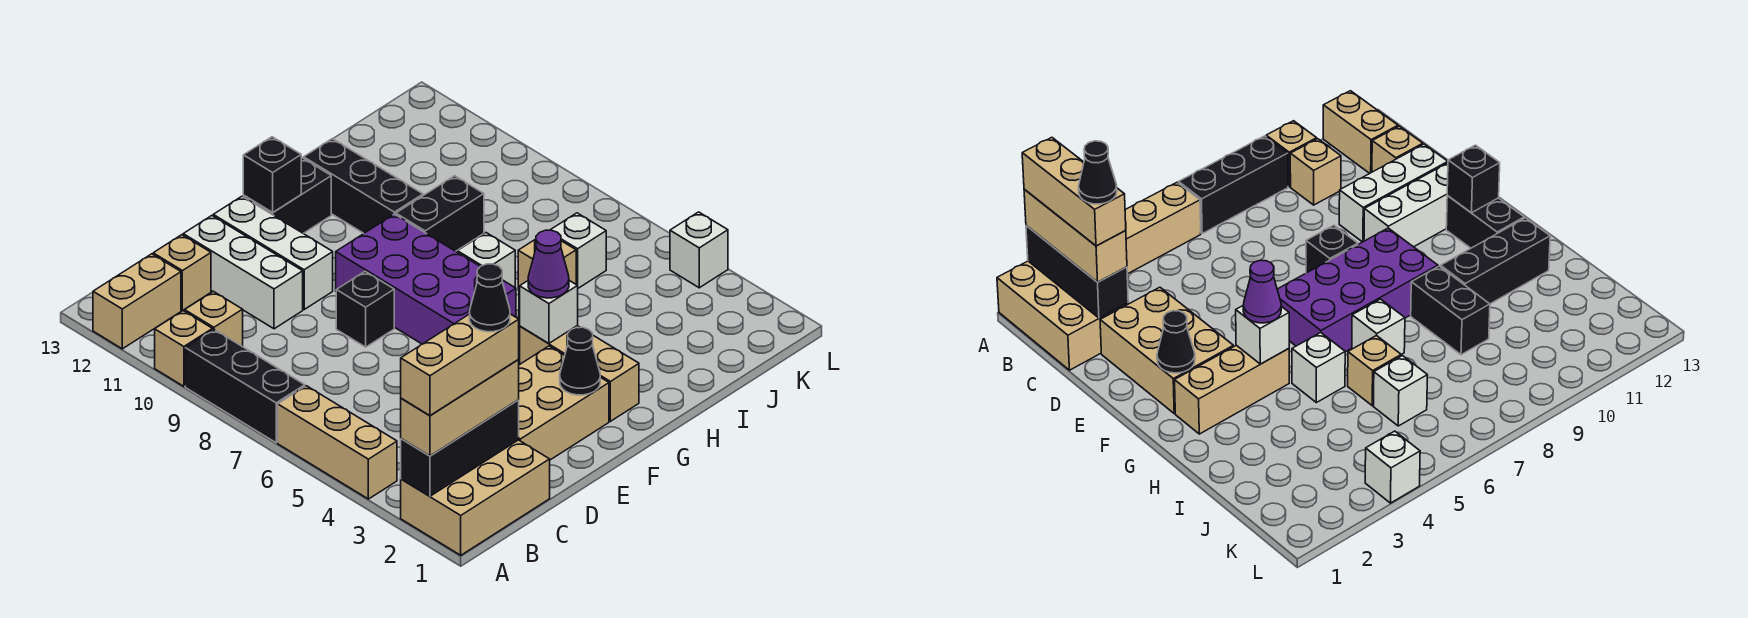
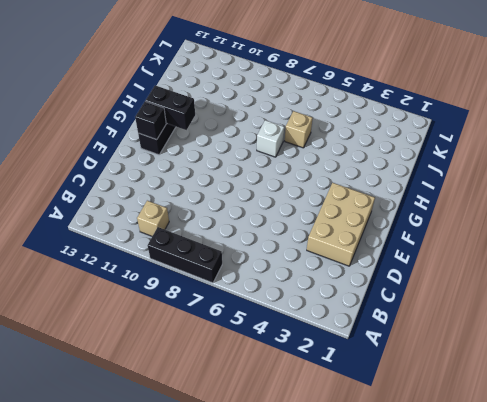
black 1x2 brick [146,85,195,130] -> black 1x2 brick turned to [396,176,484,251]
none -> tan 2x3 brick [401,440,550,555]
none -> tan 1x3 brick [278,386,397,499]
none -> tan 1x1 brick [155,311,213,386]

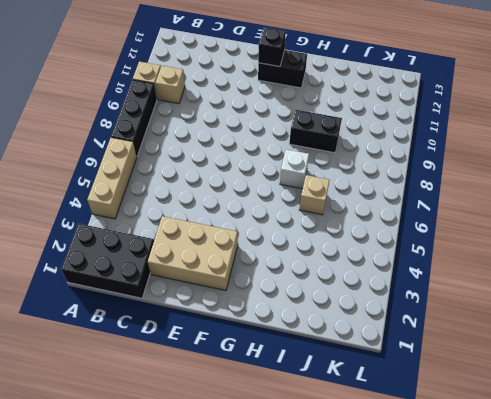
black 2x3 brick [61,224,154,298] -> tan 2x3 brick [401,440,550,555]
none -> tan 1x2 brick [93,254,181,349]
none -> tan 1x1 brick [153,235,211,310]
none -> white 1x3 brick [183,216,303,329]

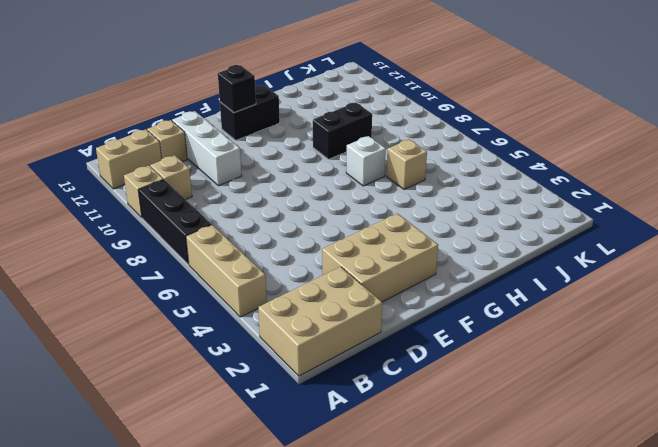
none -> black 1x1 brick [336,272,394,347]
none -> white 1x3 brick [213,196,333,309]
none -> purple 2x4 brick [336,214,516,344]

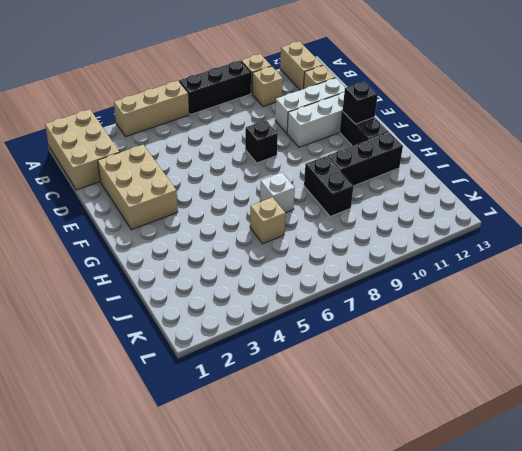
none -> purple 2x4 brick [336,214,516,344]
none -> tan 1x3 brick [520,326,639,421]
none -> white 1x1 brick [1292,333,1345,403]

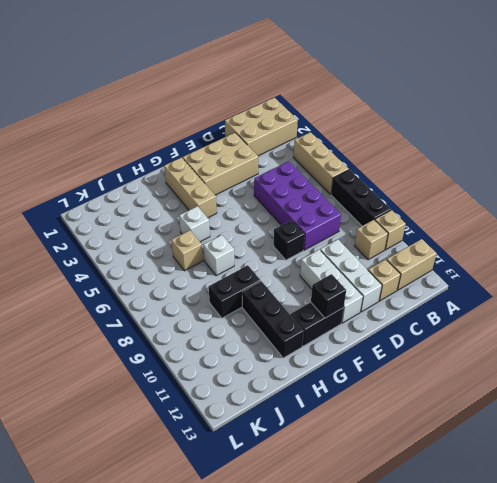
purple 2x4 brick [254,161,341,250] -> purple 2x4 brick moved to [336,214,516,344]
none -> white 1x1 brick [551,213,606,288]
none -> white 1x1 brick [670,212,728,288]
none -> black 1x3 brick [401,400,519,496]

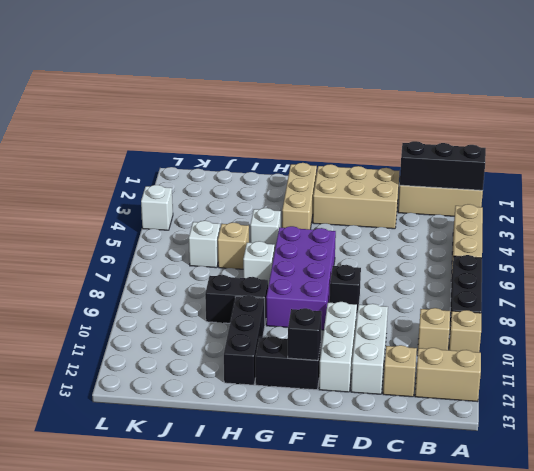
none -> black 1x1 cone [560,327,600,395]
none -> white 1x1 brick [520,281,578,344]
none -> tan 1x3 brick [401,359,519,456]

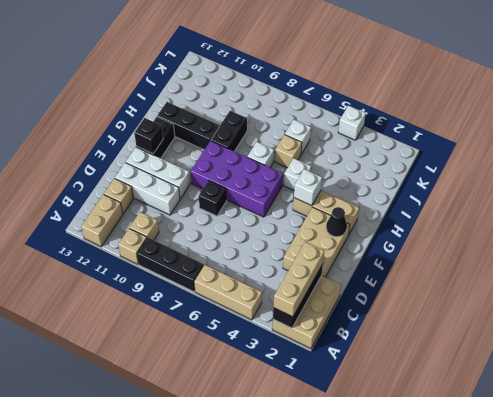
none -> purple 1x1 cone [528,230,569,298]
none -> tan 1x3 brick [401,314,519,415]
none -> black 1x1 cone [470,264,510,332]

